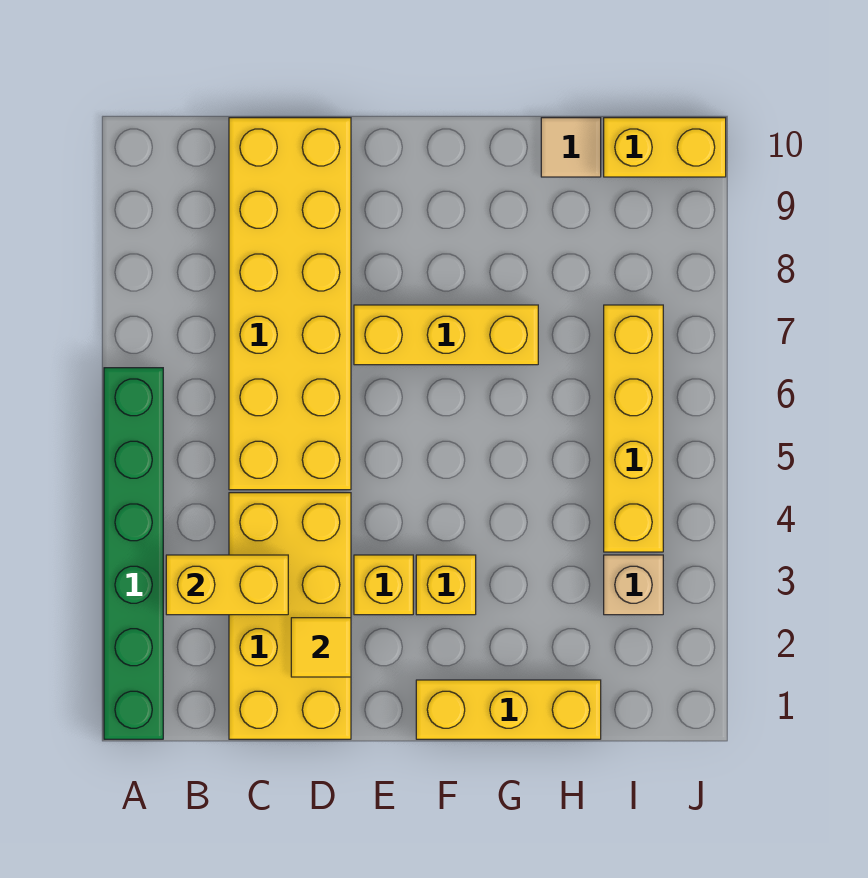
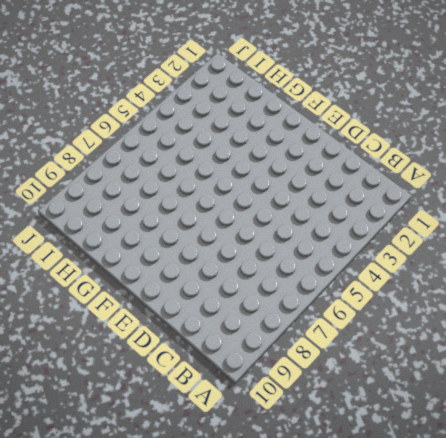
none -> green 1x6 brick [104,368,163,739]
none -> yellow 2x4 brick [229,493,351,739]
none -> yellow 2x6 brick [229,118,351,490]

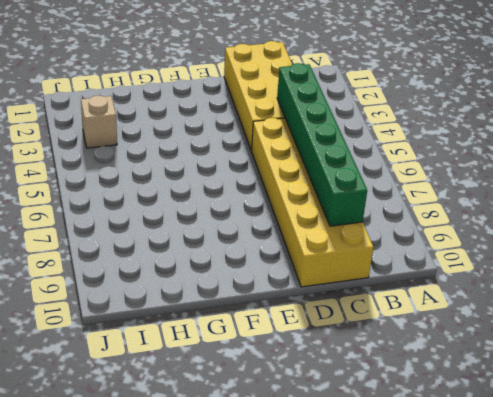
green 1x6 brick [277,63,367,226] -> green 1x6 brick moved to [104,368,163,739]
none -> yellow 1x1 brick [354,555,413,615]
none -> yellow 1x3 brick [354,305,538,365]
none -> yellow 1x3 brick [416,680,601,739]

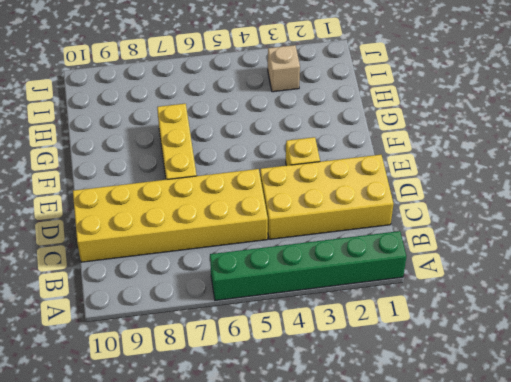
none -> yellow 1x3 brick [416,680,601,739]
none -> yellow 1x1 brick [416,555,476,615]
none -> tan 1x1 tile [541,118,601,177]

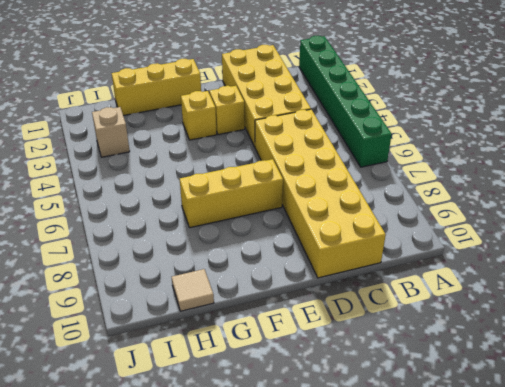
none -> yellow 1x4 brick [604,305,663,552]
none -> yellow 1x2 brick [604,118,726,177]
none -> yellow 1x2 brick [166,555,288,615]

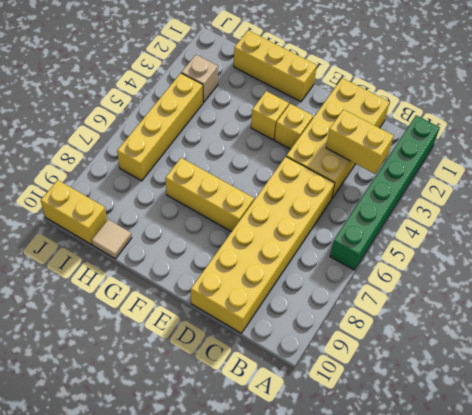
none -> yellow 1x1 tile [291,618,351,677]

